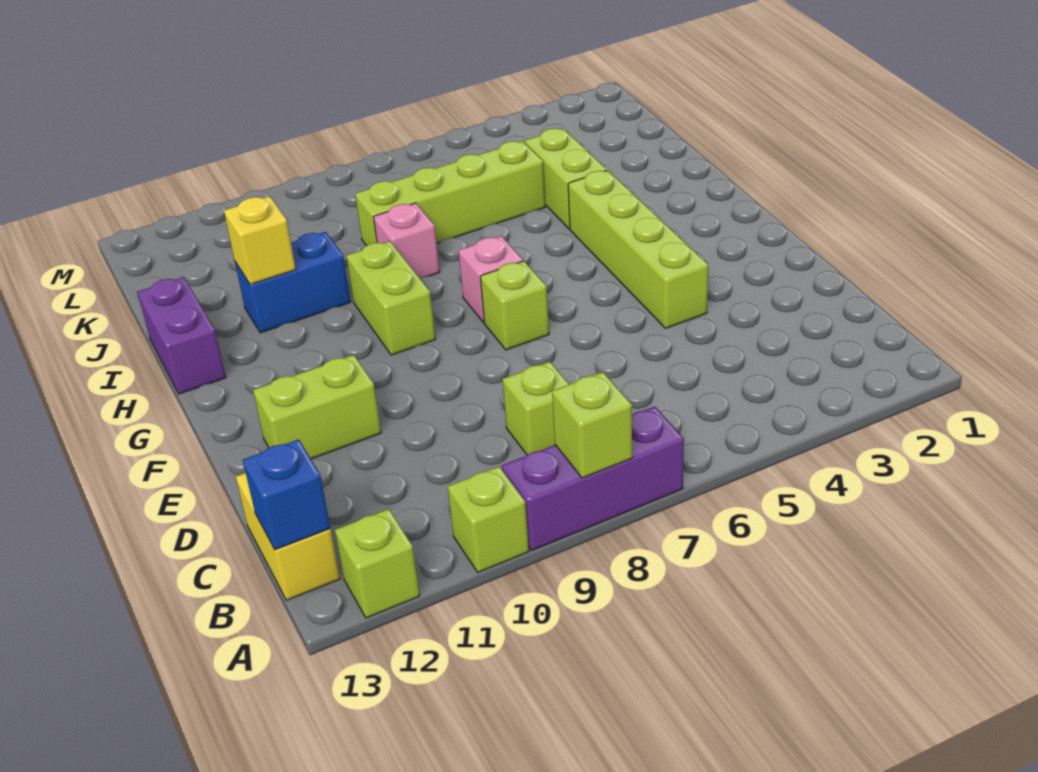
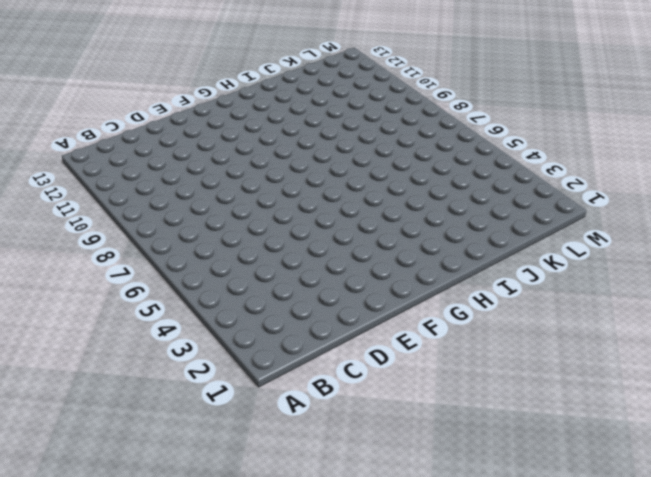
none -> purple 1x3 brick [502,406,684,551]
none -> lime 1x1 brick [448,467,529,572]
none -> lime 1x1 brick [335,509,420,618]

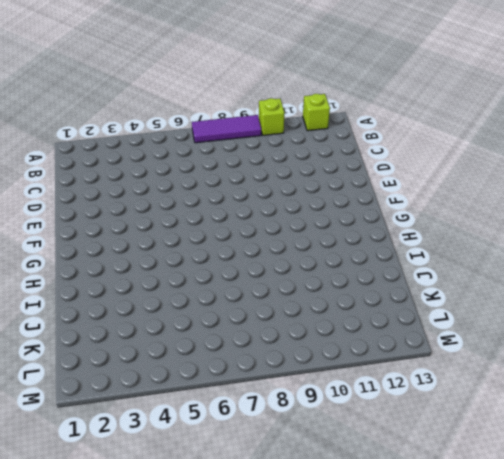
purple 1x3 tile [192,115,261,143] -> purple 1x3 brick [502,406,684,551]
none -> yellow 1x2 brick [236,473,340,600]
none -> lime 1x1 brick [503,362,569,455]
none -> lime 1x4 brick [568,170,708,328]

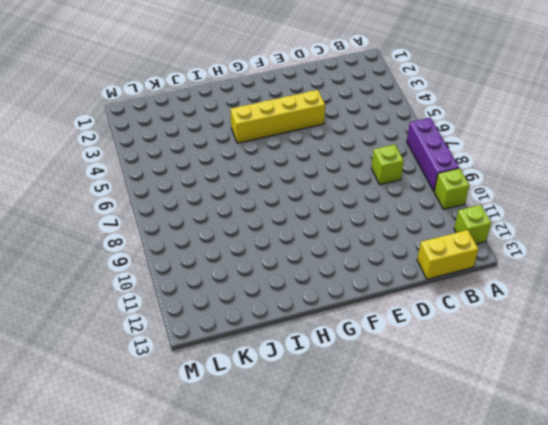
yellow 1x4 brick [230,90,325,143] -> lime 1x4 brick [568,170,708,328]
none -> lime 1x2 brick [253,355,381,459]
none -> lime 1x1 brick [480,261,549,350]
none -> pink 1x1 brick [459,236,523,323]

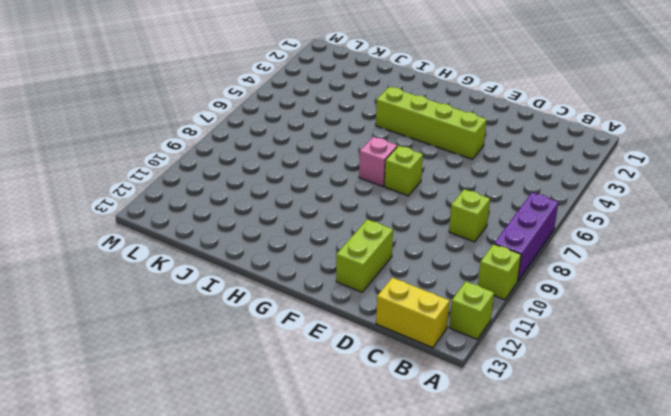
none -> lime 1x2 brick [346,241,435,355]
none -> purple 1x2 brick [137,277,226,394]
none -> lime 1x2 brick [525,128,607,229]

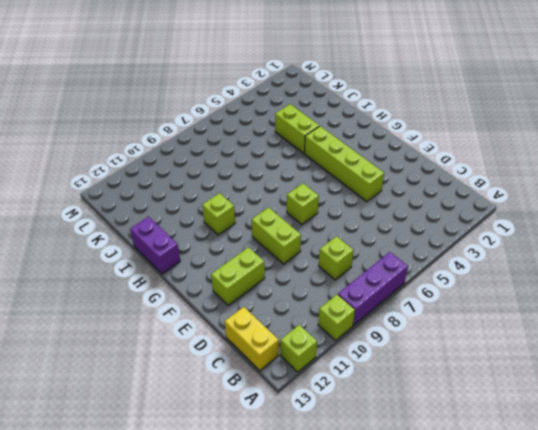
lime 1x2 brick [252,207,301,264] -> lime 1x2 brick moved to [346,241,435,355]
lime 1x1 brick [202,193,235,235] -> lime 1x1 brick moved to [552,372,632,478]
none -> pink 1x1 brick [459,236,523,323]
none -> pink 1x1 brick [374,203,440,278]
none -> blue 1x2 brick [235,232,351,333]

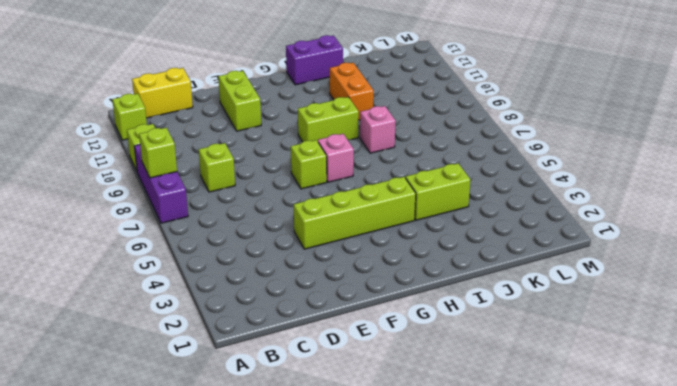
orange 1x2 brick [330,63,374,120] -> blue 1x2 brick [235,232,351,333]
none -> lime 1x4 brick [355,141,545,246]
none -> blue 1x1 brick [243,439,330,550]
none -> yellow 1x1 brick [224,196,296,285]

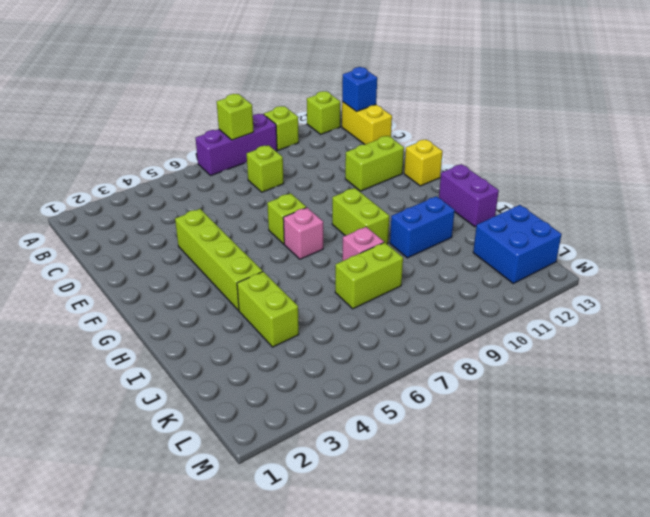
yellow 1x1 brick [404,139,443,186] -> yellow 1x1 brick moved to [224,196,296,285]
lime 1x2 brick [335,242,403,309] -> lime 1x4 brick [355,141,545,246]
blue 2x2 brick [473,205,562,283] -> none

